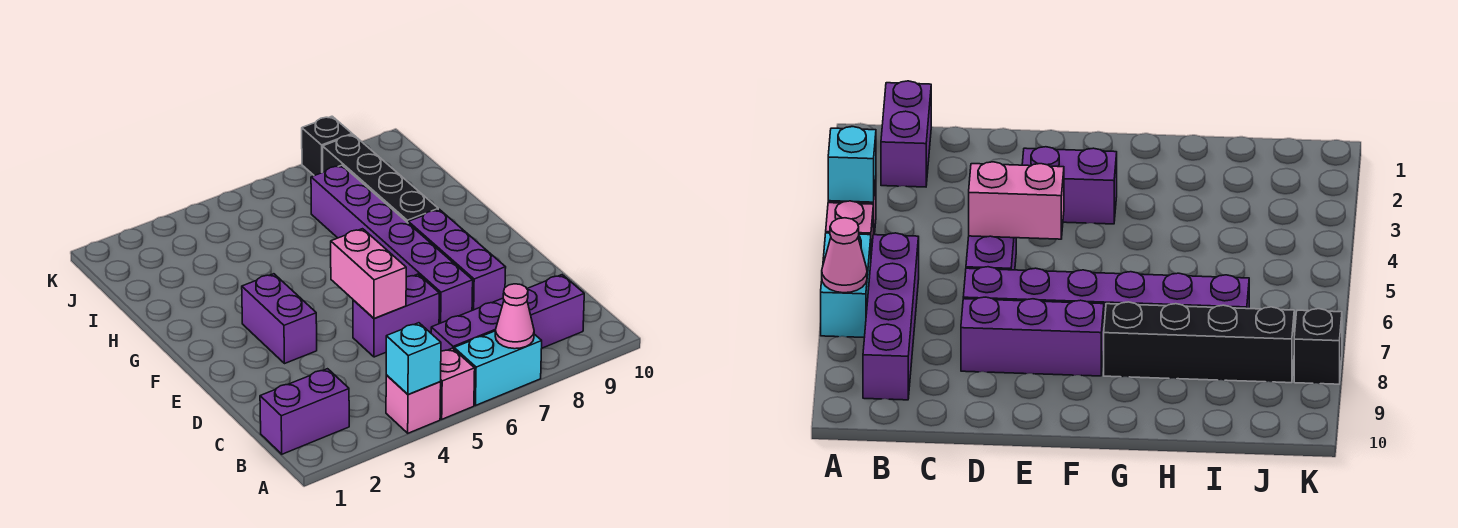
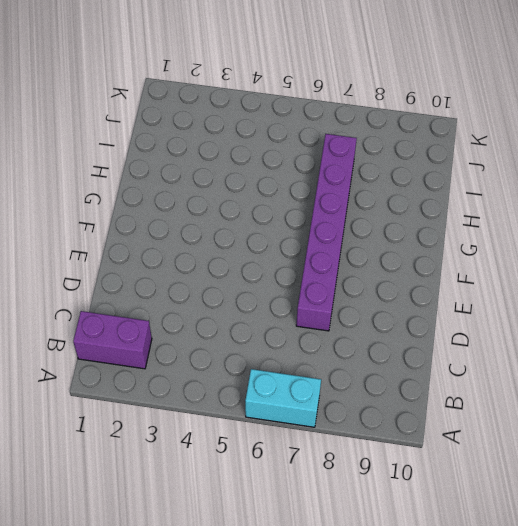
none -> pink 1x1 brick [386,375,441,433]
none -> pink 1x1 brick [440,348,475,419]
none -> purple 1x4 brick [431,275,584,351]

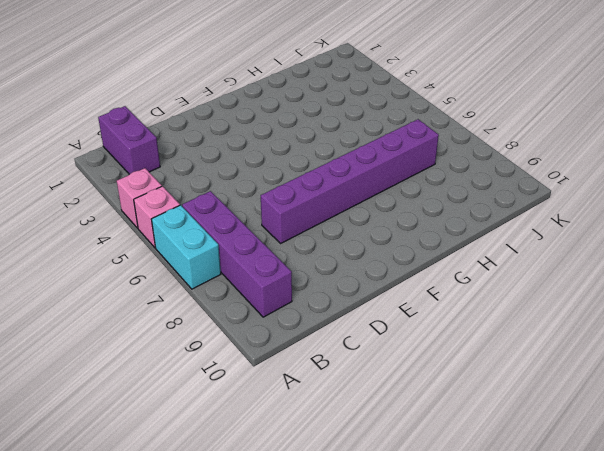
none -> purple 1x2 brick [353,274,439,357]
none -> purple 1x3 brick [408,209,506,310]
none -> purple 1x2 brick [242,274,317,364]

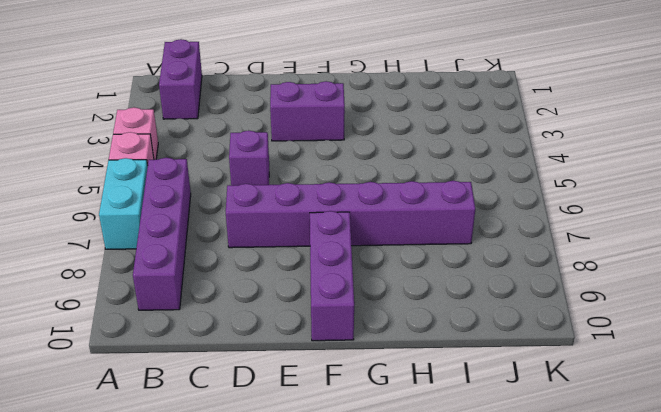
purple 1x1 brick [229,131,269,185] -> purple 1x2 brick [353,274,439,357]
purple 1x3 brick [310,211,354,341] -> purple 1x3 brick turned to [408,209,506,310]
none -> black 1x4 brick [323,135,438,223]
none -> black 1x1 brick [302,116,352,176]
none -> cyan 1x1 brick [386,323,441,394]

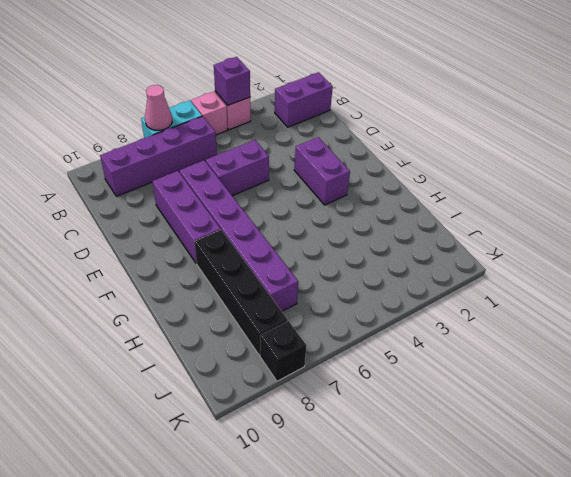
purple 1x1 brick [214,57,250,105] -> cyan 1x1 brick [386,323,441,394]
none -> pink 1x2 brick [331,229,406,318]

